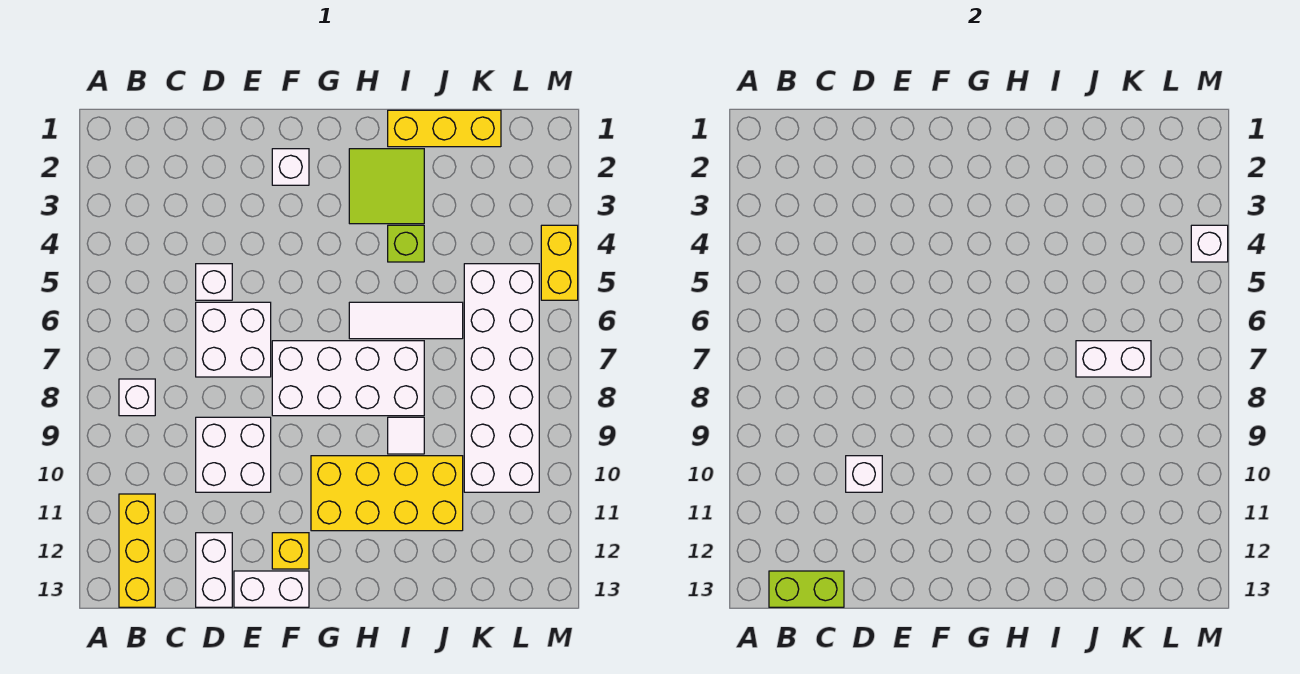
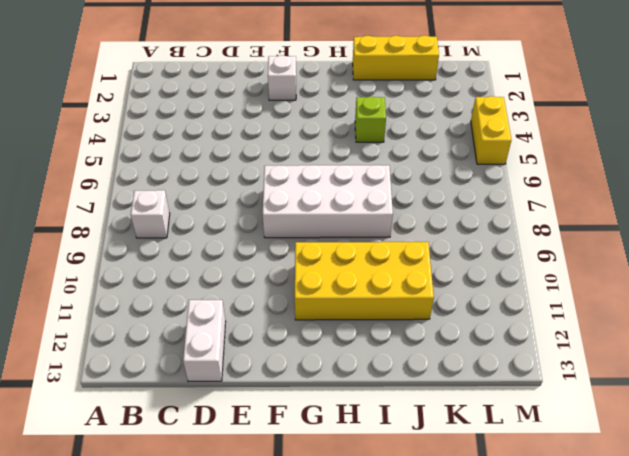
none -> yellow 1x3 brick [119,494,155,607]
none -> white 1x1 brick [196,264,232,300]
none -> white 2x2 brick [196,302,271,377]

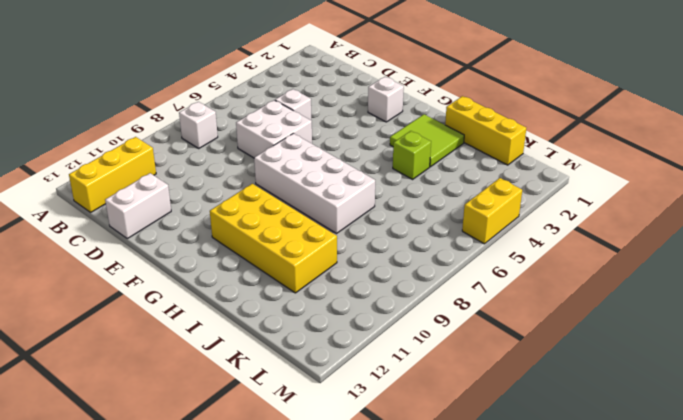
none -> white 2x2 brick [196,417,271,492]
none -> white 1x2 brick [234,571,309,607]
none -> yellow 1x1 brick [272,533,309,569]

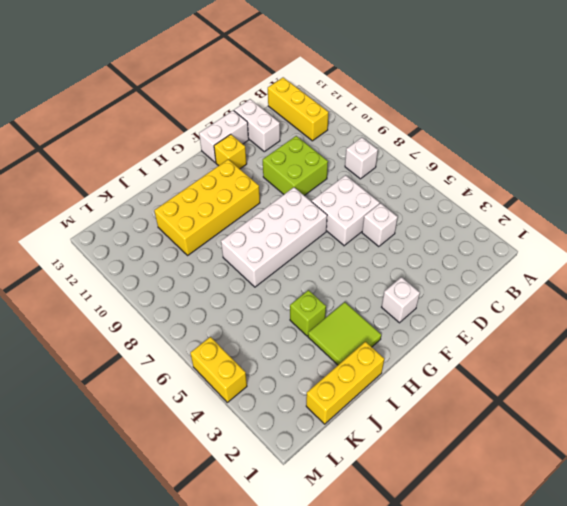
lime 2x2 brick [263,136,328,196] -> white 2x2 brick [196,417,271,492]
none -> white 1x3 tile [349,302,463,339]
none -> white 1x1 tile [388,417,424,454]
none -> white 2x6 brick [464,264,539,492]

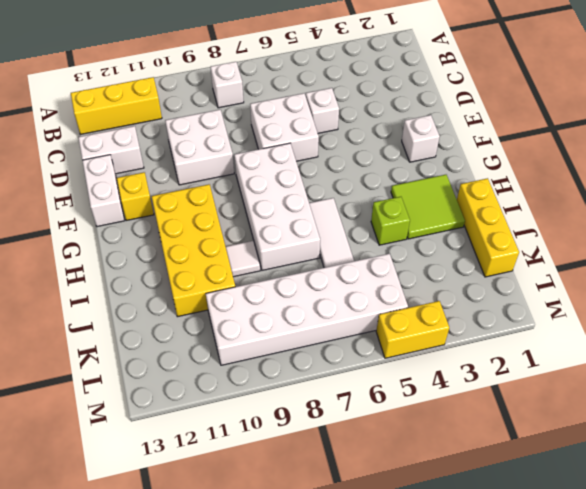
none -> lime 1x2 brick [769,571,844,607]
none -> white 1x1 brick [846,456,882,492]
none -> white 1x2 brick [1076,341,1151,377]

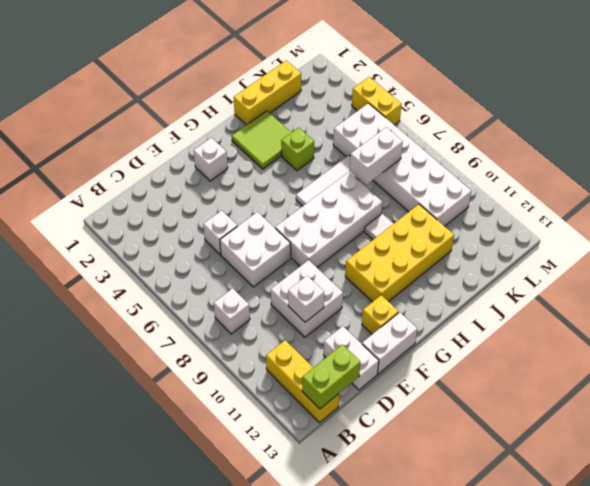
none -> white 1x1 brick [1191,225,1228,262]

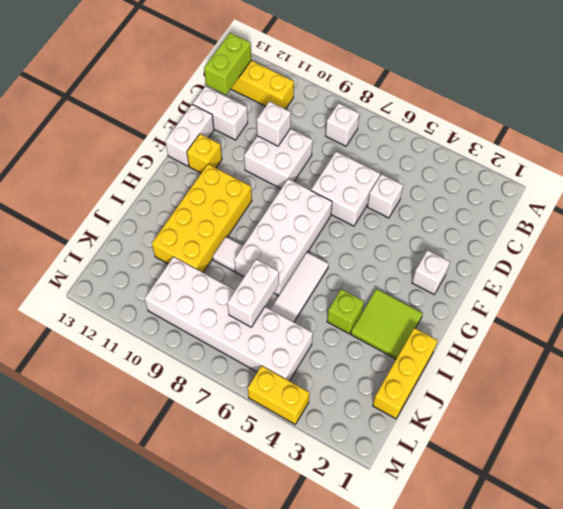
none -> white 1x1 brick [1191,225,1228,262]

